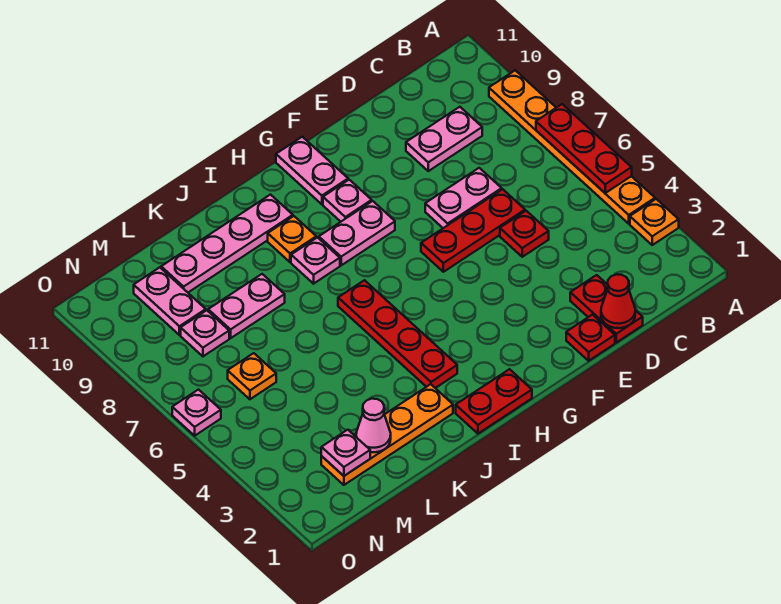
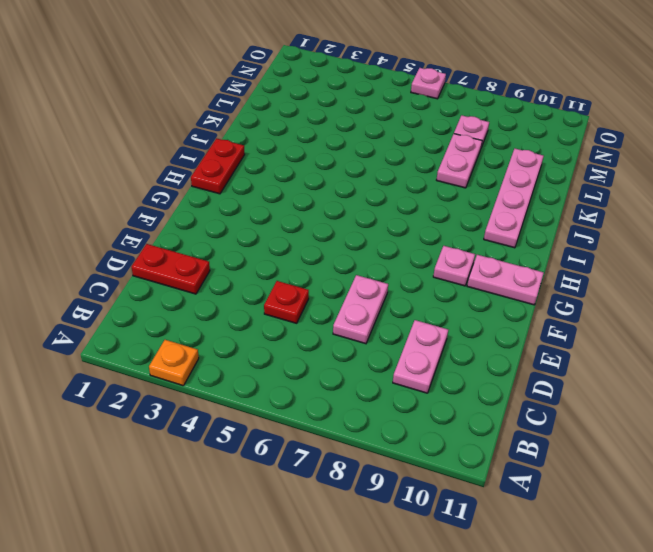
none -> orange 1x6 plate [489,70,655,224]
none -> red 1x3 plate [421,189,525,272]
none -> red 1x1 plate [566,315,615,361]

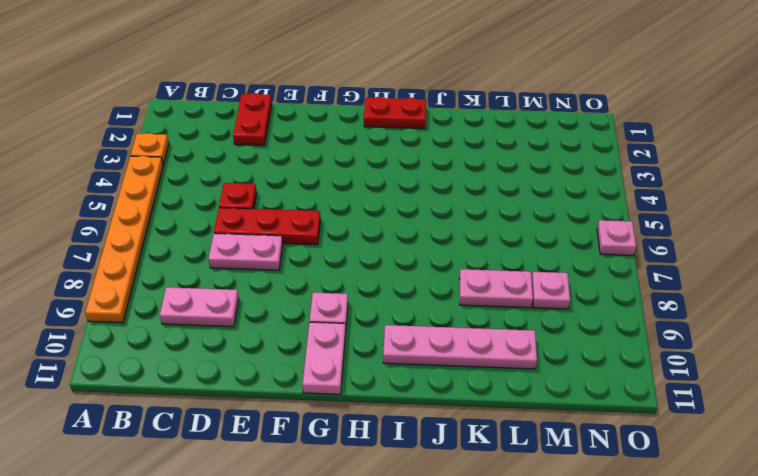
none -> red 1x1 plate [566,315,615,361]
none -> pink 1x2 plate [319,201,395,265]
none -> red 1x4 plate [338,280,457,388]

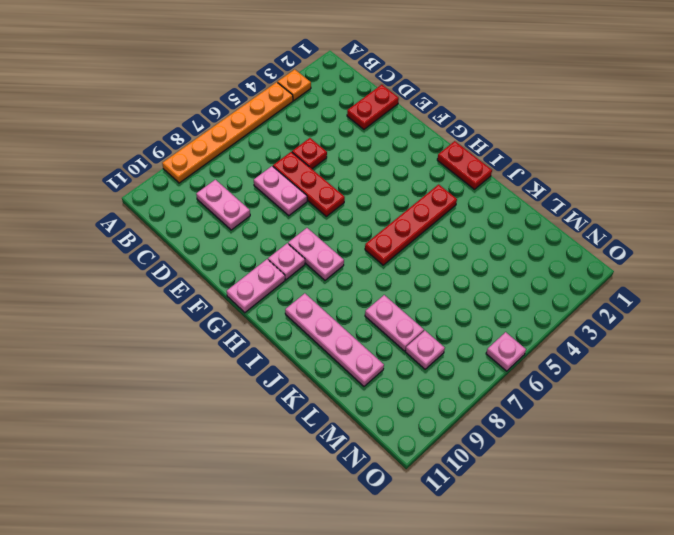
none -> red 1x1 plate [566,315,615,361]
none -> pink 1x1 plate [291,237,340,284]
none -> orange 1x1 plate [268,216,316,262]

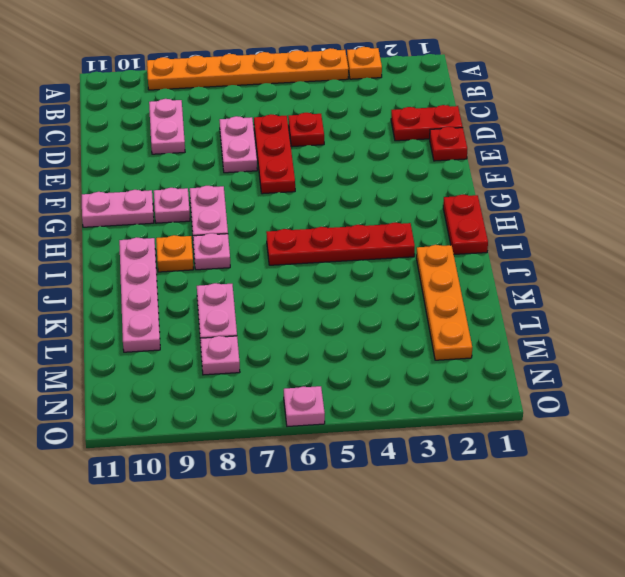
none -> orange 1x1 plate [228,353,276,399]
none -> pink 1x2 plate [134,267,206,335]
none -> red 1x3 plate [536,104,632,193]

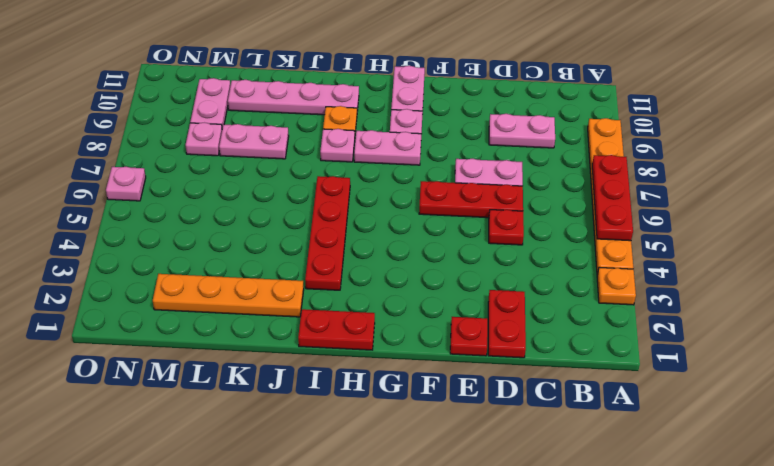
none -> orange 1x1 plate [228,353,276,399]
none -> red 1x1 cone [601,274,635,328]
none -> pink 1x1 cone [356,399,391,452]

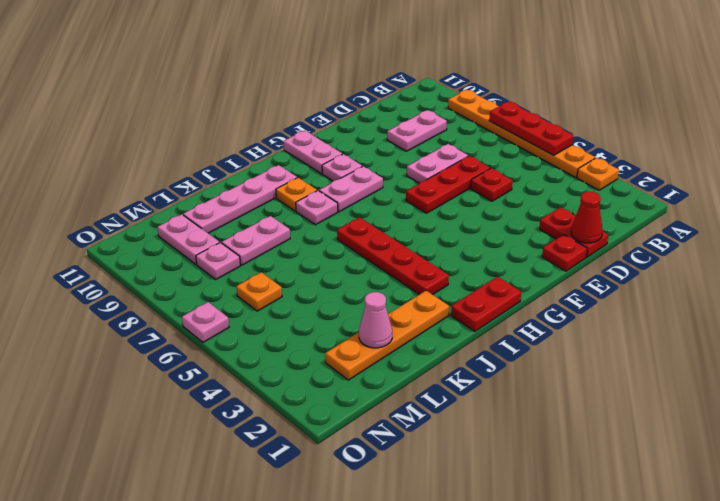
none -> pink 1x1 plate [321,430,370,476]

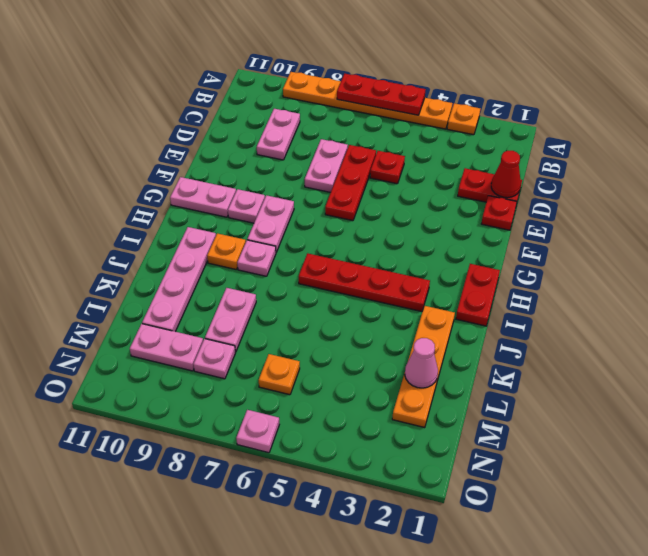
none -> pink 1x1 plate [321,430,370,476]

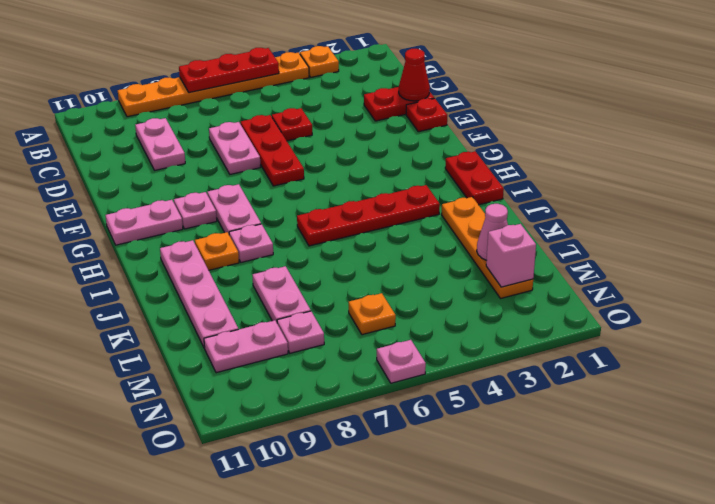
pink 1x1 brick [486,224,536,287] -> pink 1x1 plate [321,430,370,476]

